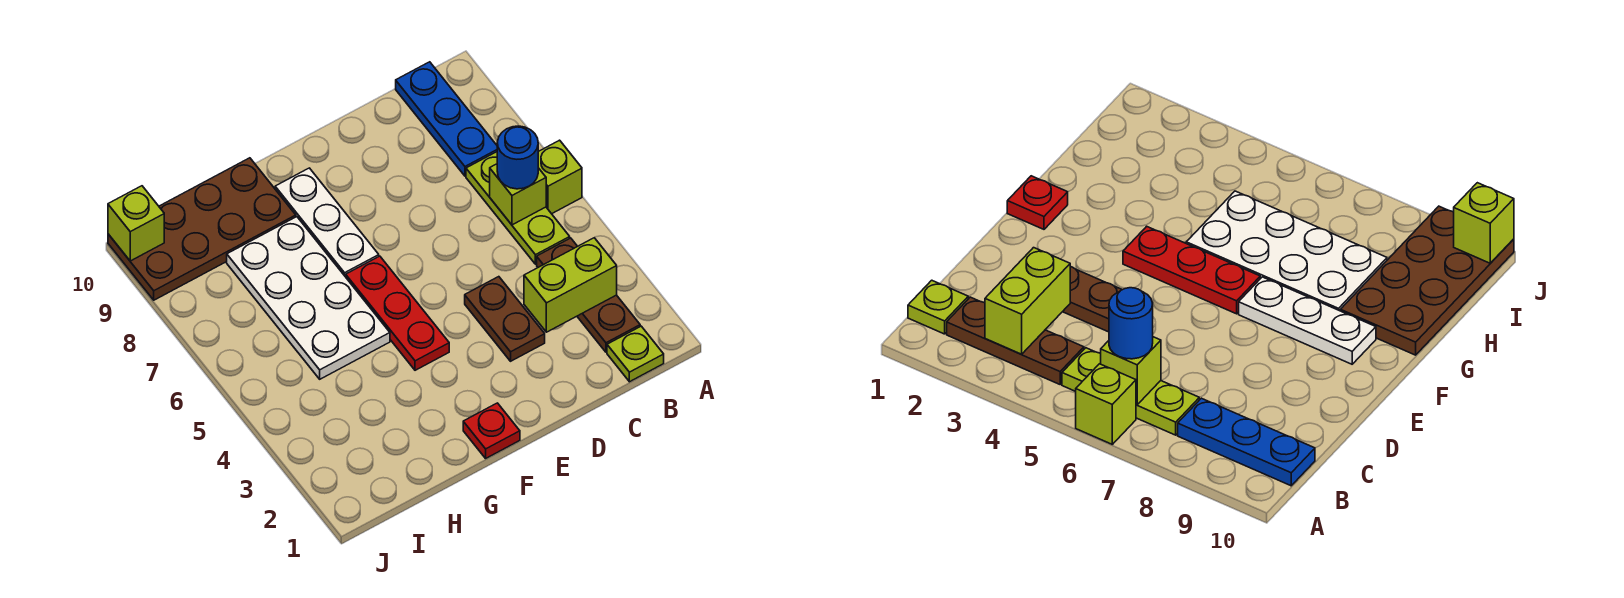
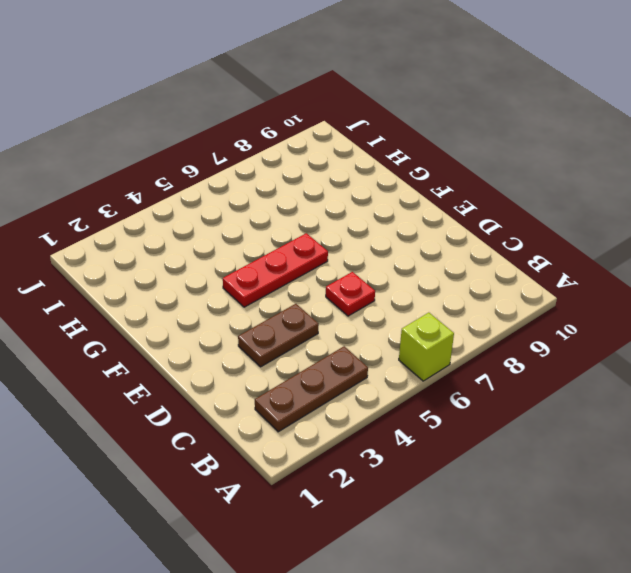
red 1x1 plate [326,272,375,316] -> red 1x1 plate moved to [463,403,520,458]
none -> lime 1x1 plate [607,326,664,382]
none -> lime 1x3 plate [466,152,570,264]
none -> blue 1x3 plate [396,62,497,176]

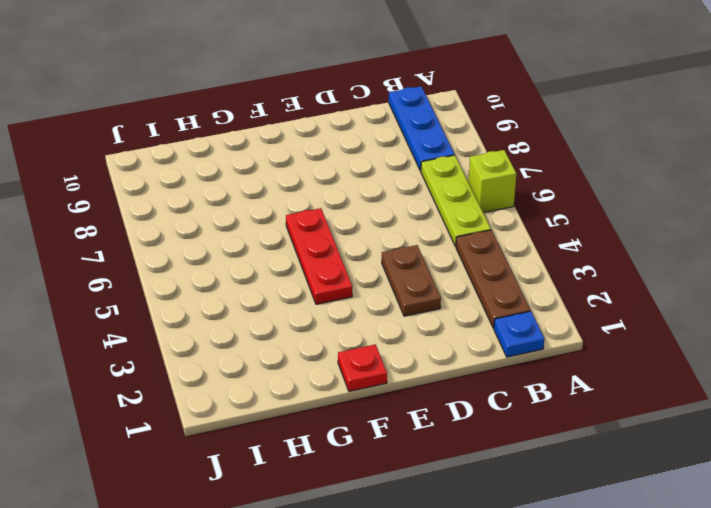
blue 1x1 plate [494,311,544,357] -> lime 1x1 plate [607,326,664,382]
none -> white 1x3 plate [275,168,379,277]
none -> white 2x4 plate [227,217,390,379]
none -> brown 2x4 plate [108,158,296,300]

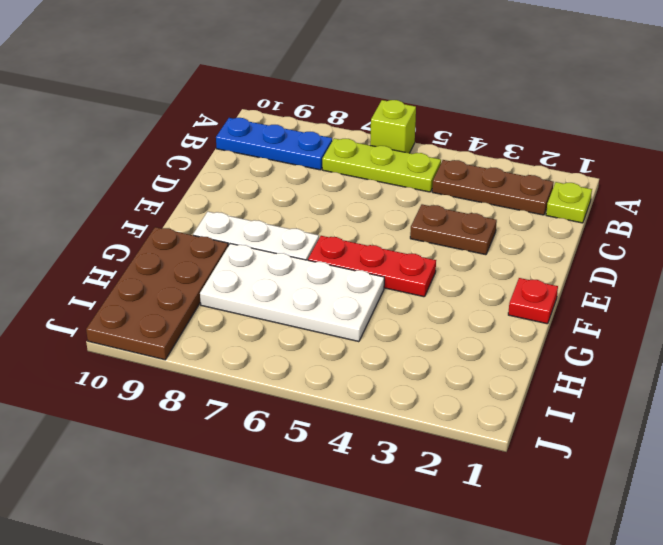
none -> lime 1x2 brick [524,238,617,332]
none -> lime 1x1 brick [490,164,546,225]
none -> lime 1x1 brick [108,186,164,261]

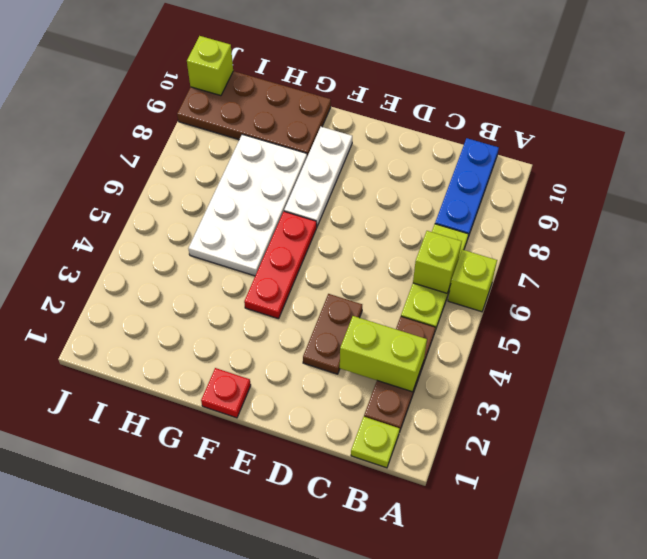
none -> blue 1x1 round brick [497,126,538,189]

